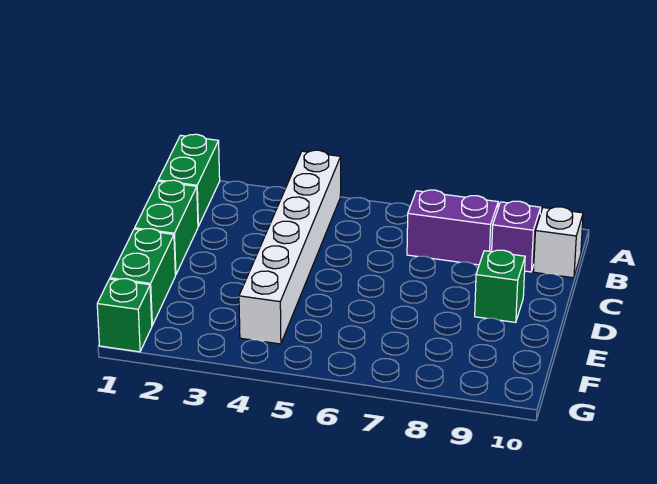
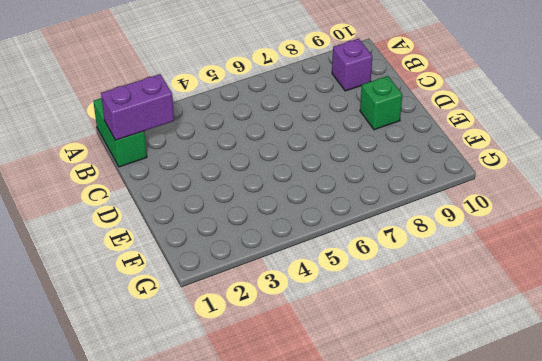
purple 1x2 brick [101,74,174,140] -> purple 1x2 brick moved to [407,190,498,265]
none -> white 1x6 brick [239,150,341,344]
none -> white 1x1 brick [534,207,583,278]

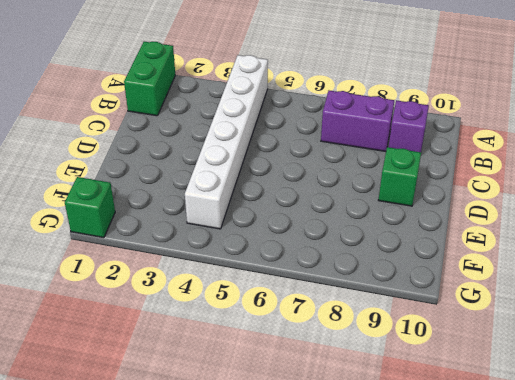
none -> white 1x1 brick [534,207,583,278]
none -> green 1x2 brick [135,180,198,275]

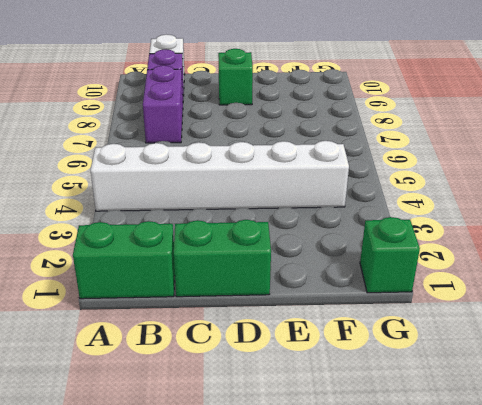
none -> green 1x2 brick [110,229,175,325]

